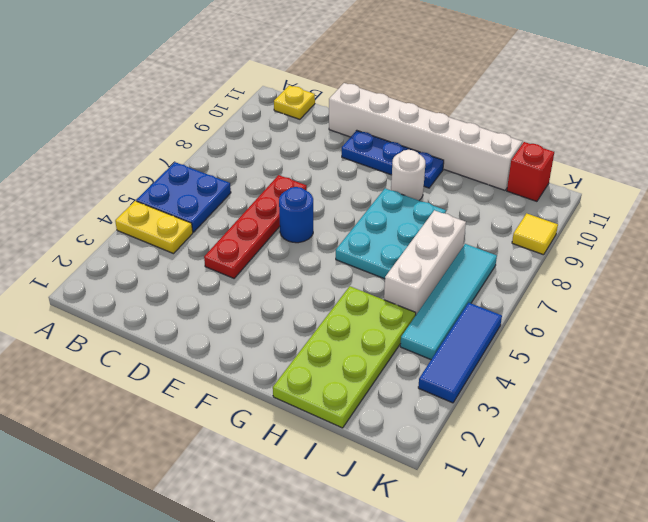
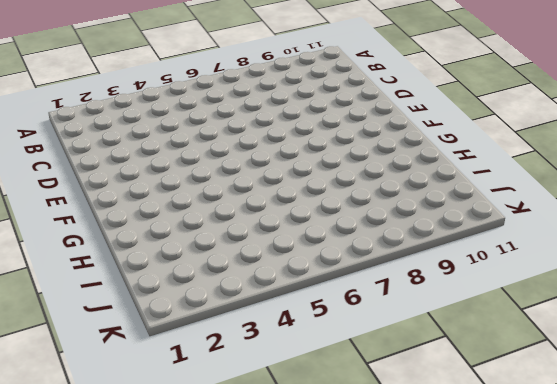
none -> yellow 1x2 plate [115,201,193,254]
none -> blue 2x2 plate [136,162,231,232]
none -> yellow 1x1 plate [274,85,315,119]

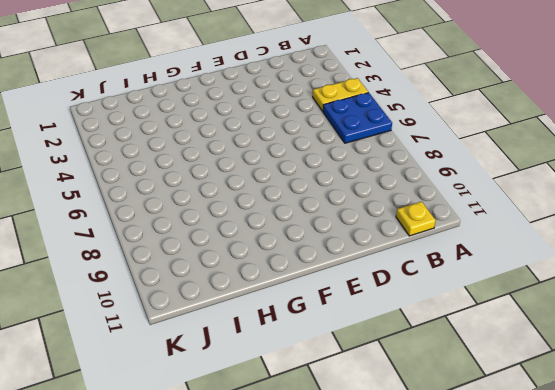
none -> red 1x4 plate [204,175,307,278]
none -> white 1x6 brick [329,83,522,190]
none -> blue 1x1 round brick [279,187,313,243]

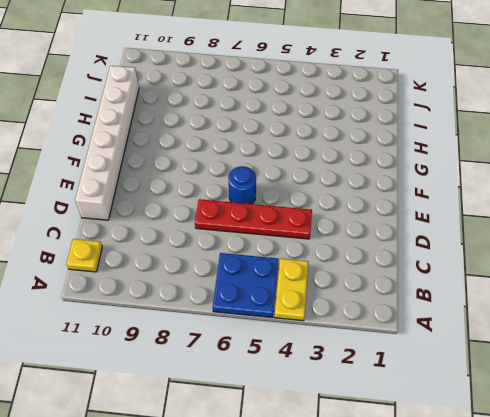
none -> blue 1x3 plate [342,130,444,188]
none -> cyan 2x3 plate [336,188,446,279]
none -> white 1x1 round brick [391,150,425,200]

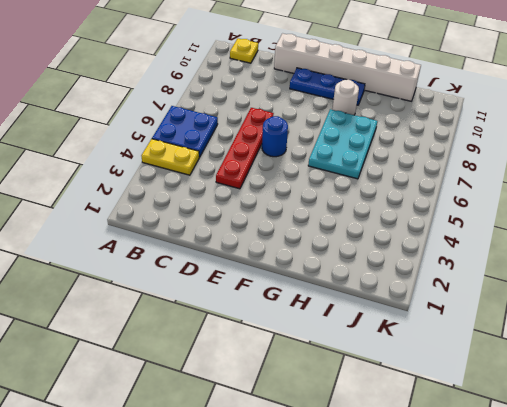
none -> lime 2x4 plate [273,286,416,428]
none -> white 1x3 brick [384,210,466,314]
none -> cyan 1x4 tile [400,244,497,360]

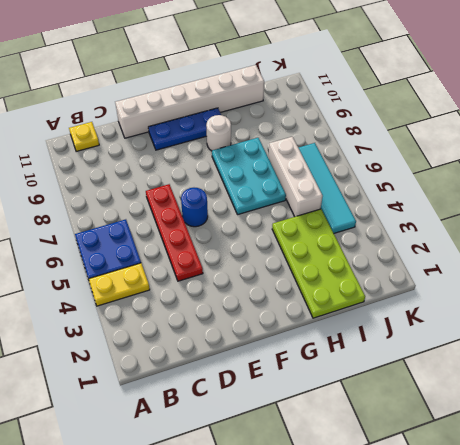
none -> red 1x1 brick [507,142,554,201]
none -> blue 1x3 tile [418,303,502,403]
none -> yellow 1x1 tile [512,213,558,255]

